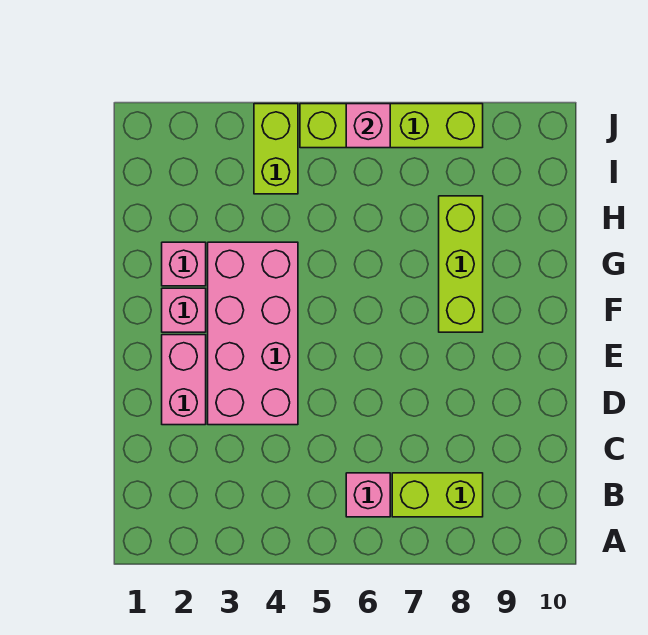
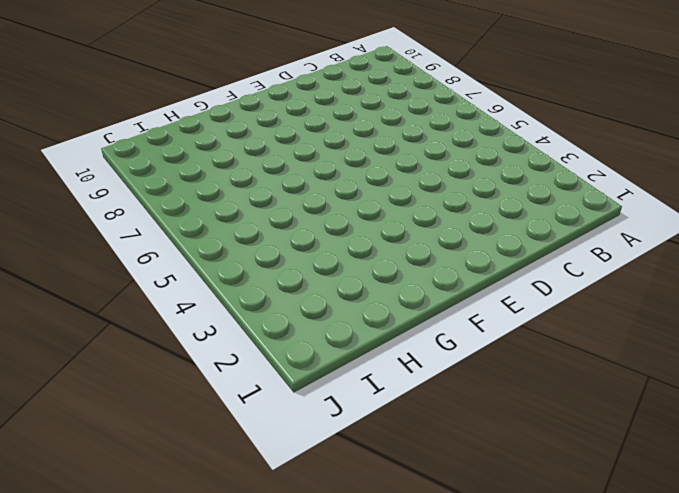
none -> pink 1x1 brick [346,473,390,517]
none -> lime 1x2 brick [392,473,483,517]

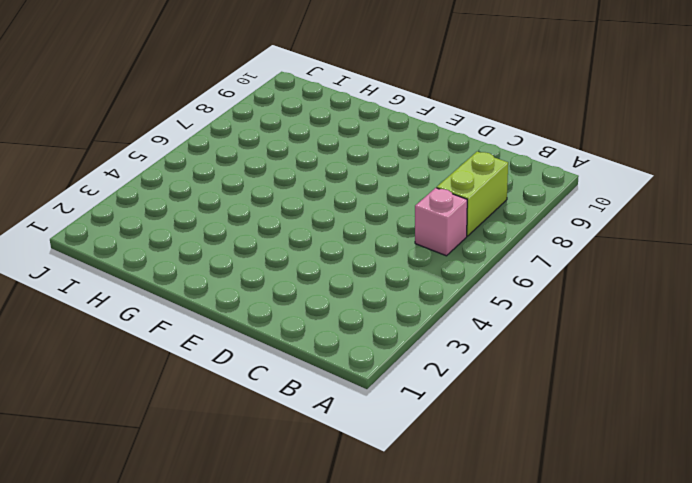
none -> pink 1x2 brick [162,335,206,425]
none -> pink 2x4 brick [208,242,298,425]

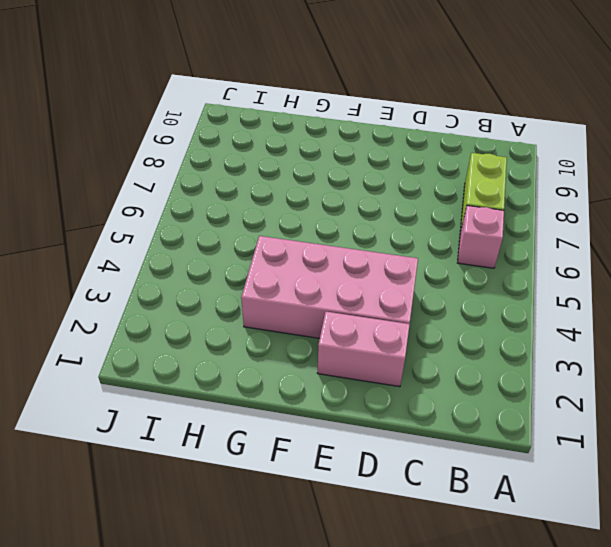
none -> pink 1x1 brick [162,288,206,332]
none -> lime 1x3 brick [439,196,483,332]

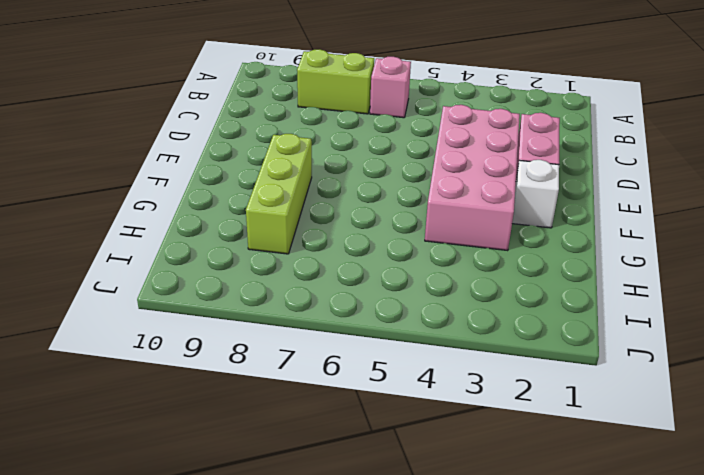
white 1x1 brick [512,160,559,228] -> pink 1x1 brick [162,288,206,332]
none -> pink 1x1 brick [162,242,206,286]
none -> lime 1x2 brick [254,104,298,194]

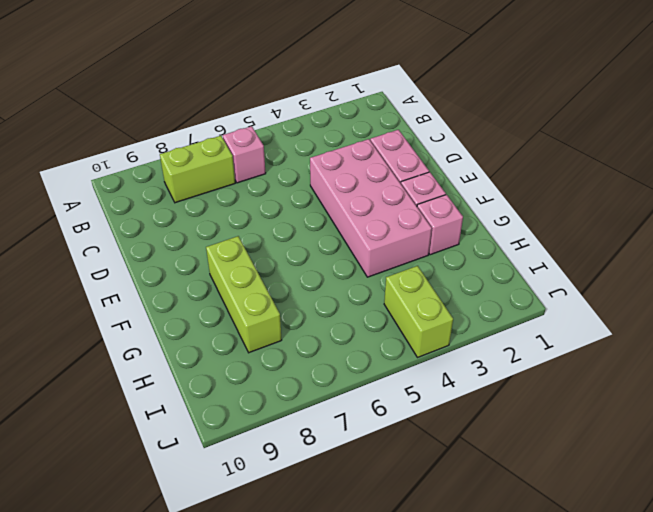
none -> lime 1x4 brick [300,104,483,148]
none -> pink 1x1 brick [346,104,390,148]

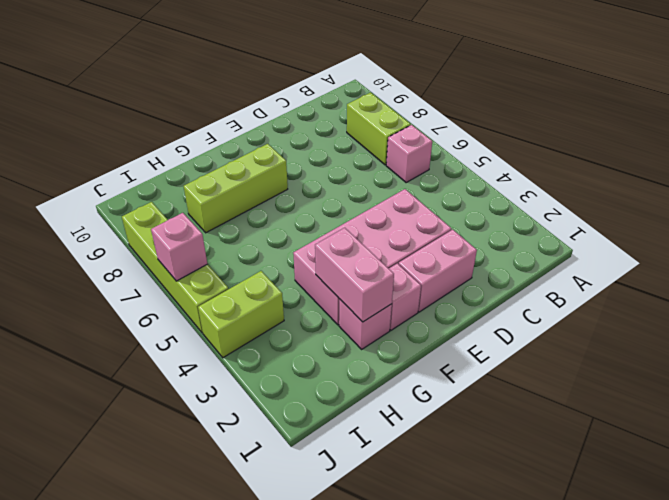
pink 1x2 brick [315,228,394,322] -> none

